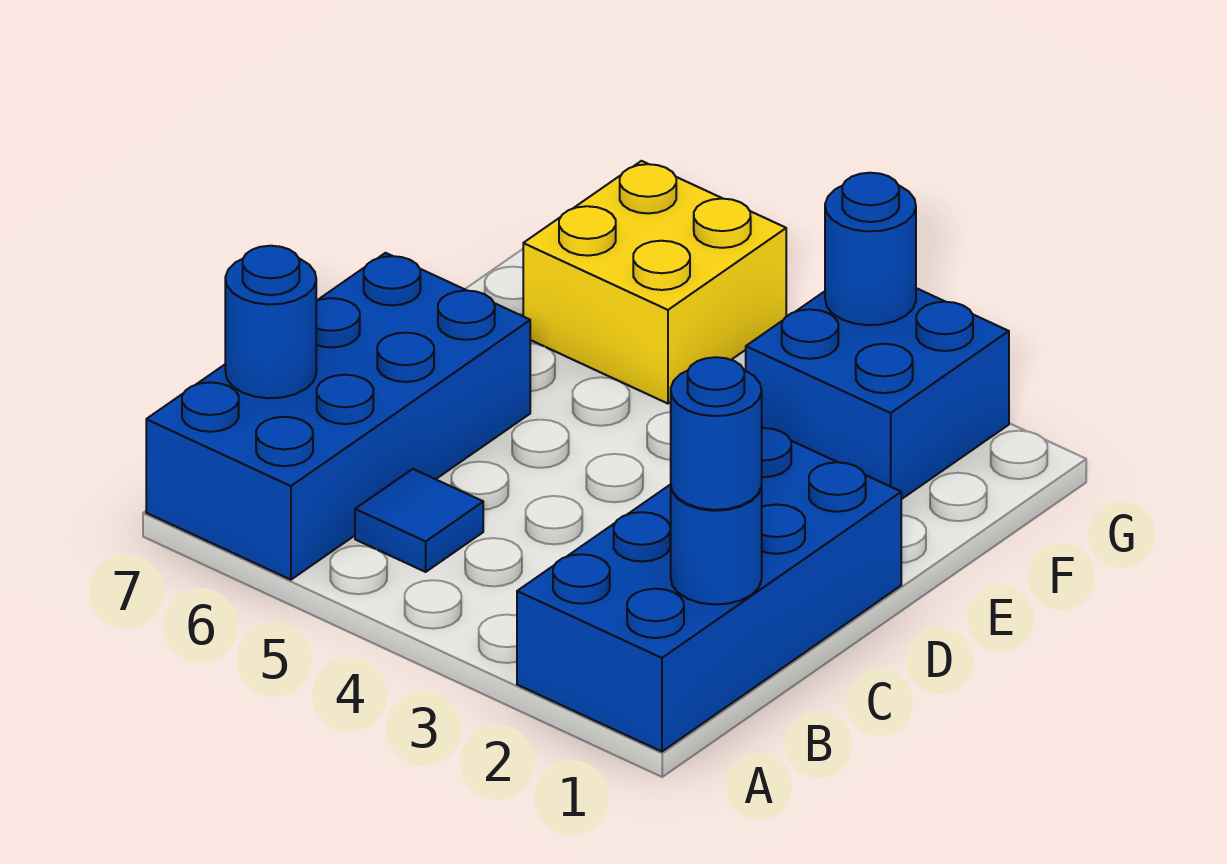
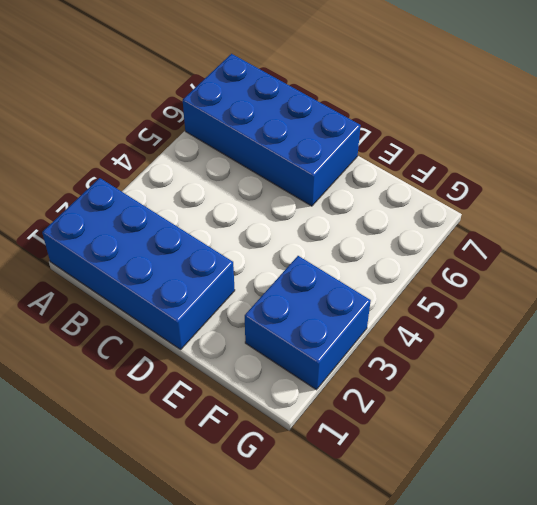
none -> blue 1x1 tile [355,469,483,572]
none -> yellow 2x2 brick [523,161,786,404]

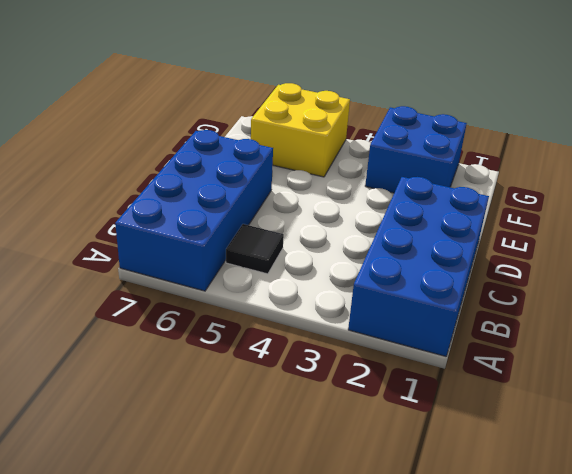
black 1x1 tile [226,224,284,274] -> blue 1x1 tile [355,469,483,572]
none -> blue 1x1 round brick [671,486,762,604]
none -> blue 1x1 round brick [225,246,316,398]

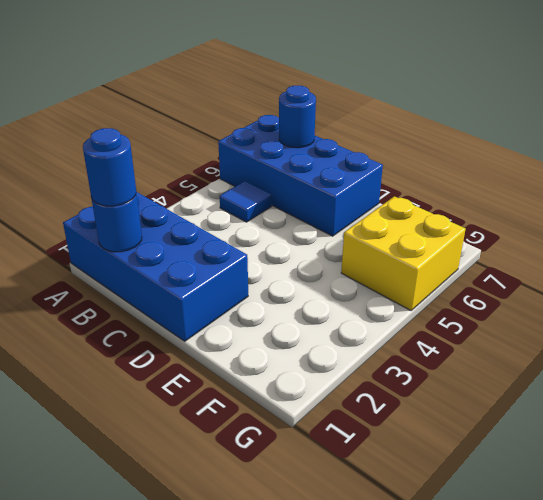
none -> blue 2x2 brick [746,288,1009,499]
none -> blue 1x1 round brick [825,173,916,325]

